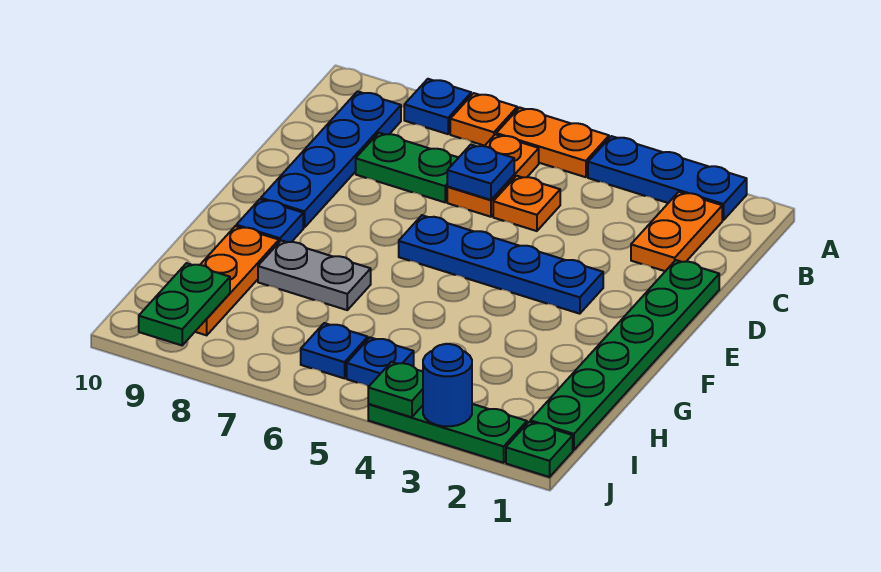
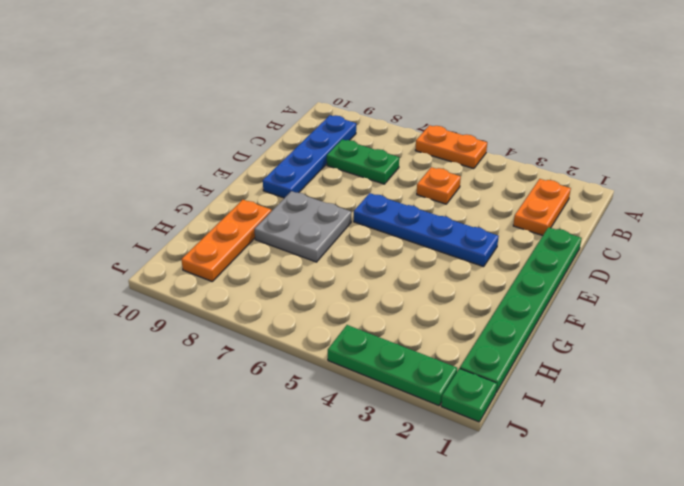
grey 2x2 plate [255,191,351,262] -> grey 1x2 plate [258,240,371,310]
none -> blue 1x3 plate [588,136,747,220]
none -> orange 1x1 plate [450,93,517,146]
none -> blue 1x1 plate [404,79,471,134]

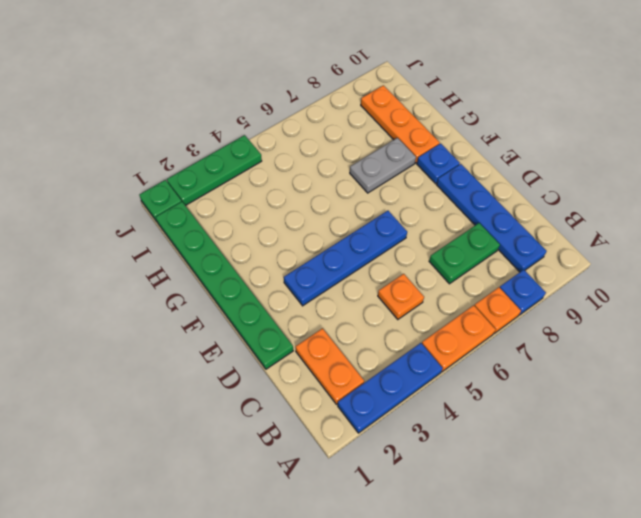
none -> orange 1x2 plate [447,134,539,217]
none -> blue 1x1 plate [347,337,414,386]
none -> blue 1x1 plate [301,323,368,378]

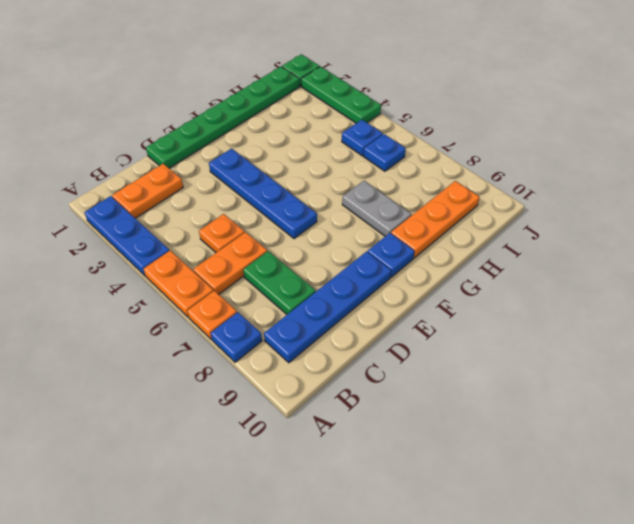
none -> blue 1x1 plate [447,145,514,200]
none -> green 1x2 plate [139,263,230,345]
none -> blue 1x1 round brick [423,344,472,426]

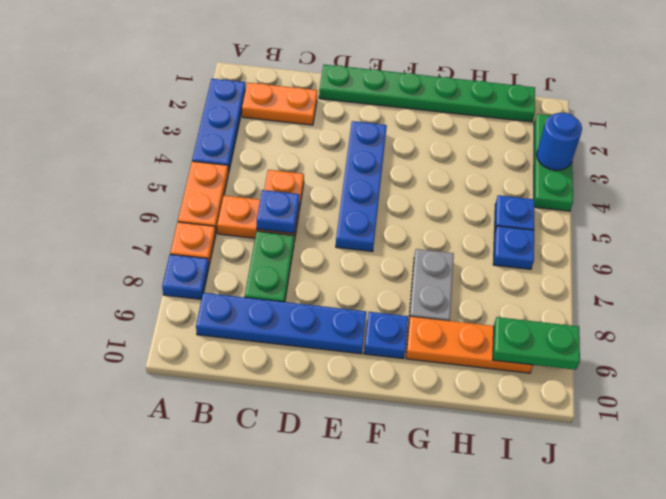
none -> green 1x1 plate [506,422,573,477]
none -> green 1x1 plate [368,362,423,417]

